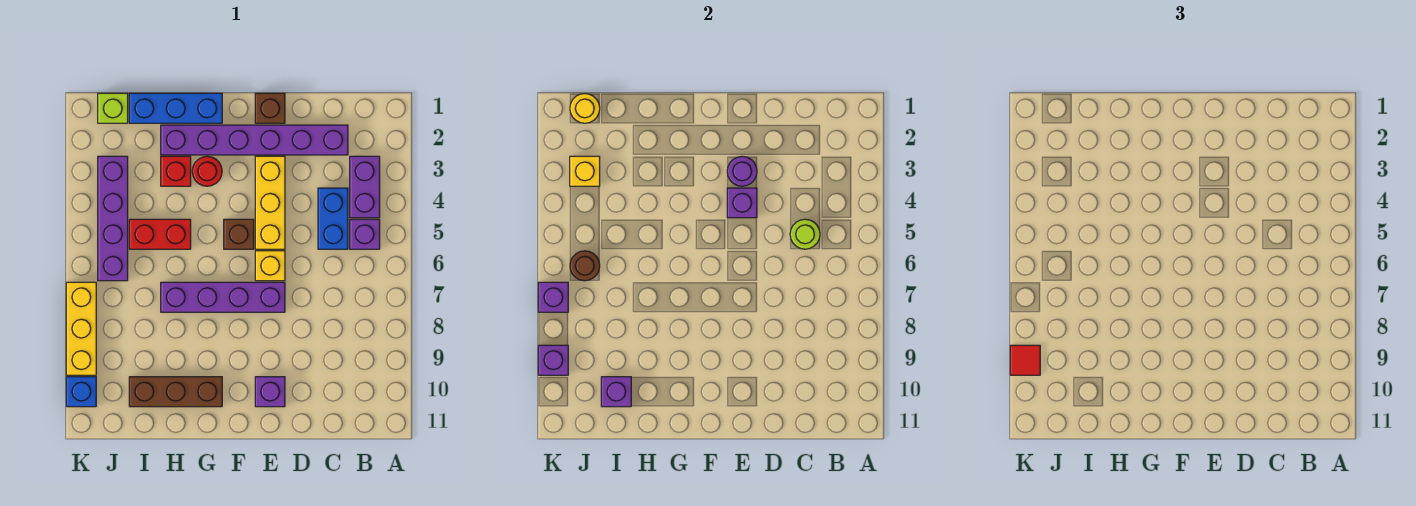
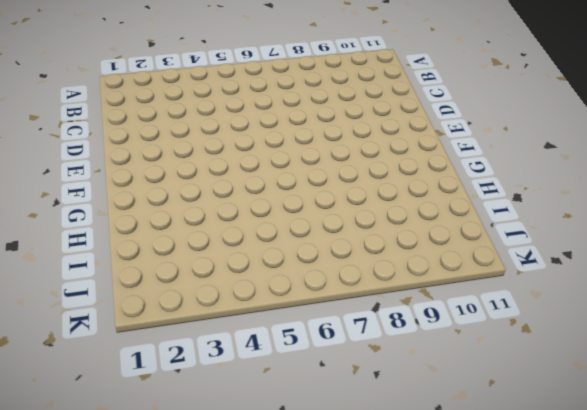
none -> purple 1x2 brick [350,156,380,218]
none -> purple 1x1 brick [350,219,380,249]
none -> purple 1x6 brick [161,125,348,155]

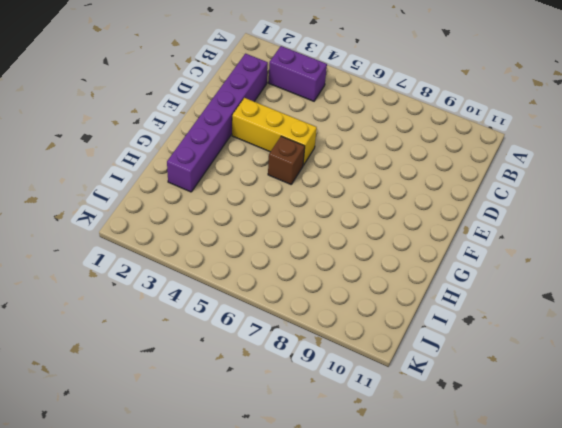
none -> purple 1x1 brick [350,219,380,249]
none -> blue 1x2 brick [318,188,348,249]
none -> brown 1x1 brick [255,93,285,123]

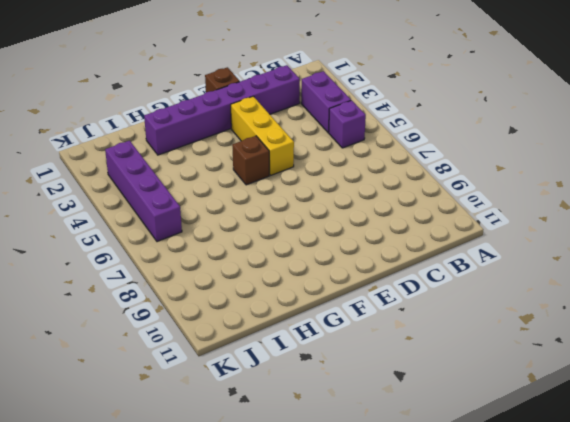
none -> blue 1x2 brick [318,188,348,249]
none -> yellow 1x1 brick [255,251,285,281]
none -> purple 1x4 brick [161,282,285,312]

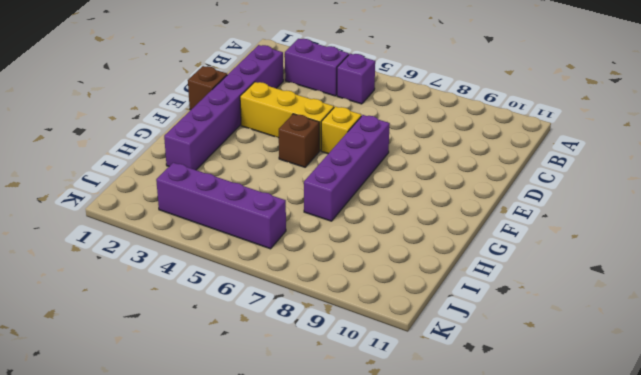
none -> blue 1x2 brick [318,188,348,249]
none -> purple 1x1 brick [255,377,285,407]
none -> blue 1x3 brick [129,93,222,123]

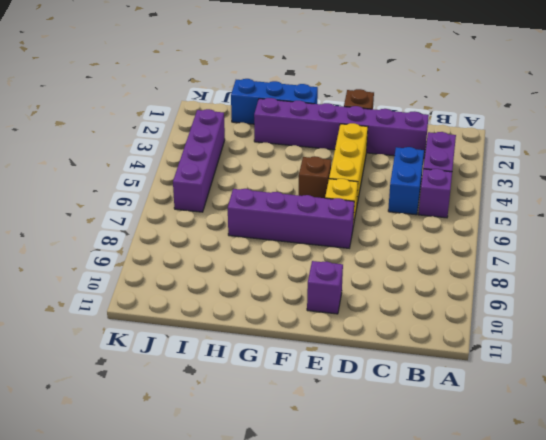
none -> red 1x1 round brick [192,156,222,186]
none -> brown 1x3 brick [129,377,222,407]
none -> red 1x1 brick [161,156,191,186]

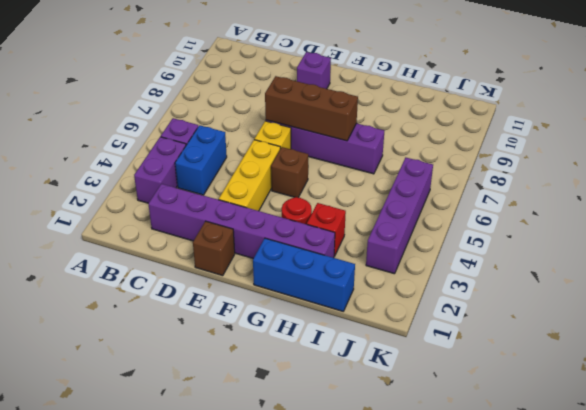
brown 1x3 brick [265,76,358,141] -> brown 1x3 brick moved to [129,377,222,407]
none -> red 1x2 brick [129,219,191,249]
none -> lime 1x1 brick [98,93,128,123]
none -> yellow 1x3 brick [66,282,96,375]

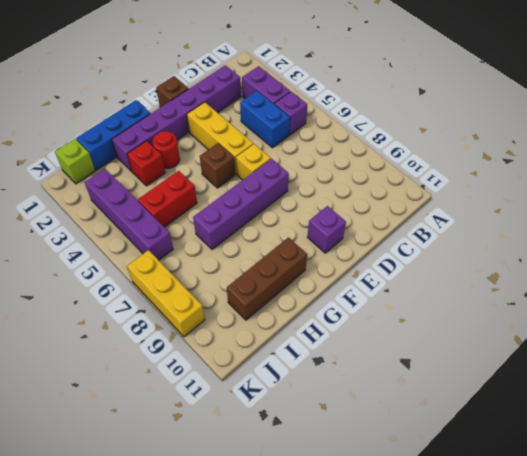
none -> blue 1x1 brick [66,377,96,407]
none -> lime 1x1 round brick [790,219,820,249]
none -> purple 1x1 round brick [727,156,757,186]

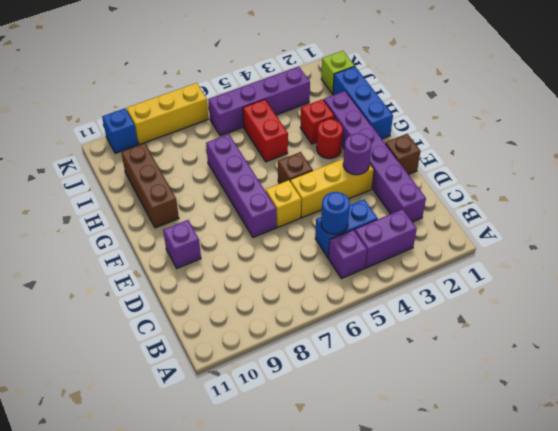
blue 1x1 round brick [321,192,350,234] -> lime 1x1 round brick [790,219,820,249]
none -> purple 1x1 brick [727,188,757,218]
none -> purple 1x1 brick [601,377,631,407]
none -> yellow 1x1 round brick [570,94,600,123]

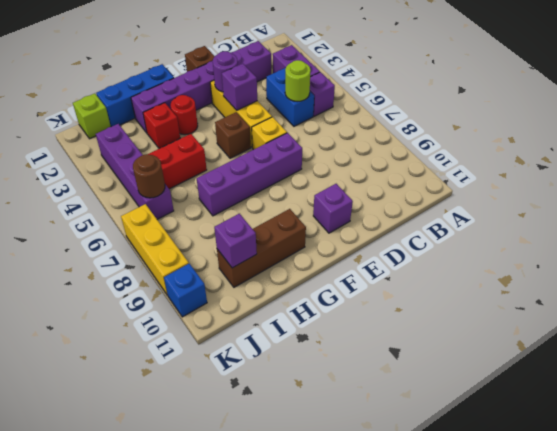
none -> yellow 1x1 round brick [570,94,600,123]
none -> yellow 1x1 brick [570,156,600,186]
none -> purple 1x1 brick [538,282,568,312]

